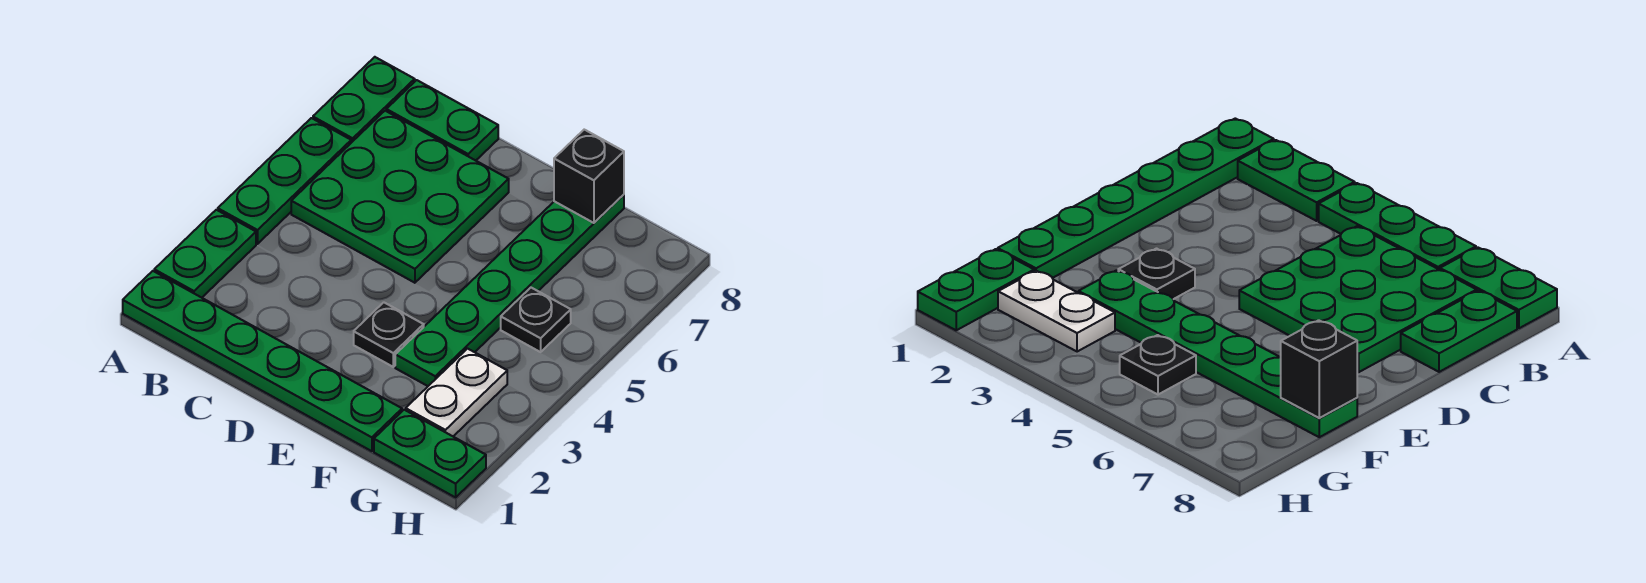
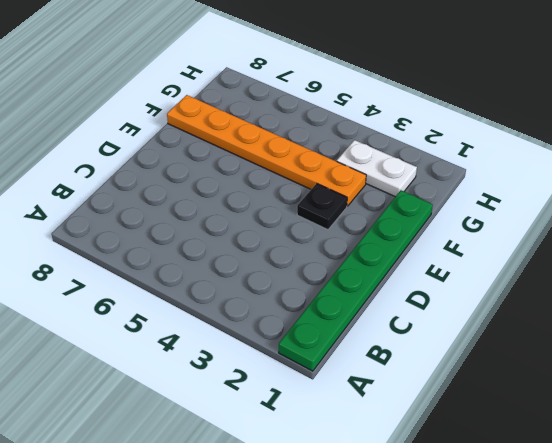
orange 1x6 plate [167,95,366,206] -> green 1x6 plate [395,195,624,386]
none -> green 1x2 plate [154,210,256,298]
none -> green 1x3 plate [218,118,351,244]
none -> green 1x2 plate [313,57,415,143]

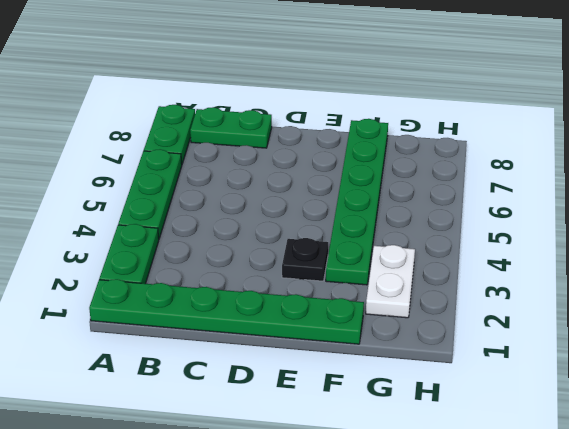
none -> green 3x3 plate [291,111,509,283]
none -> green 1x2 plate [374,410,486,497]
none -> black 1x1 plate [501,288,571,352]

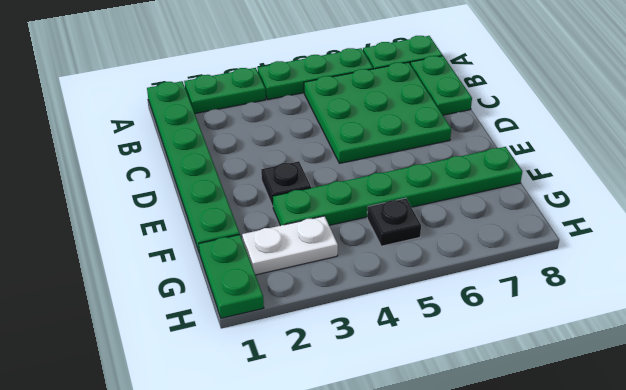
none -> black 1x1 brick [554,130,624,223]

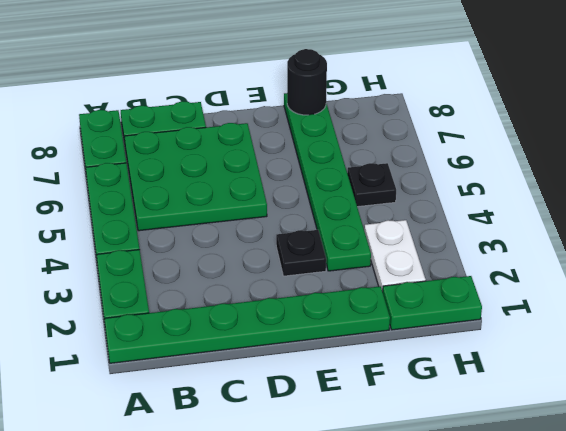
black 1x1 round brick [287,49,327,115] -> black 1x1 brick [554,130,624,223]

